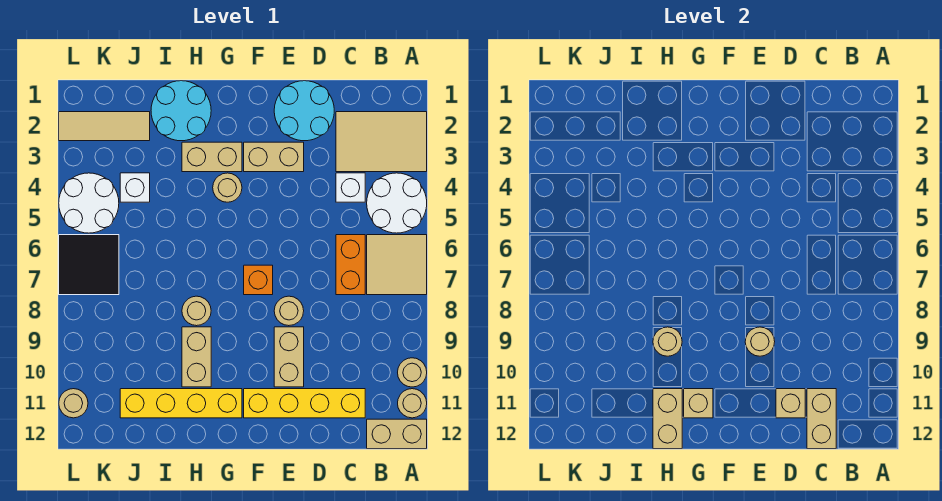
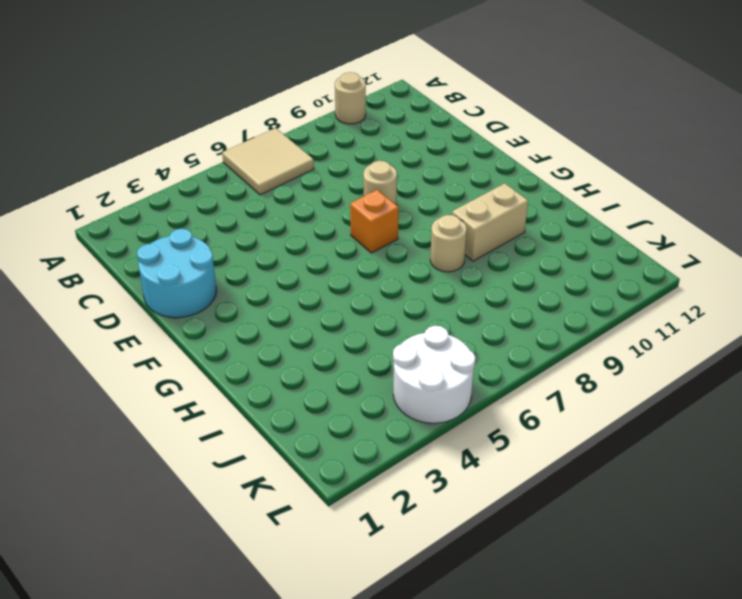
none -> tan 2x3 tile [336,112,427,172]
none -> white 2x2 round brick [367,173,427,233]
none -> tan 1x1 round brick [398,389,427,418]
none -> tan 1x2 brick [367,419,427,449]

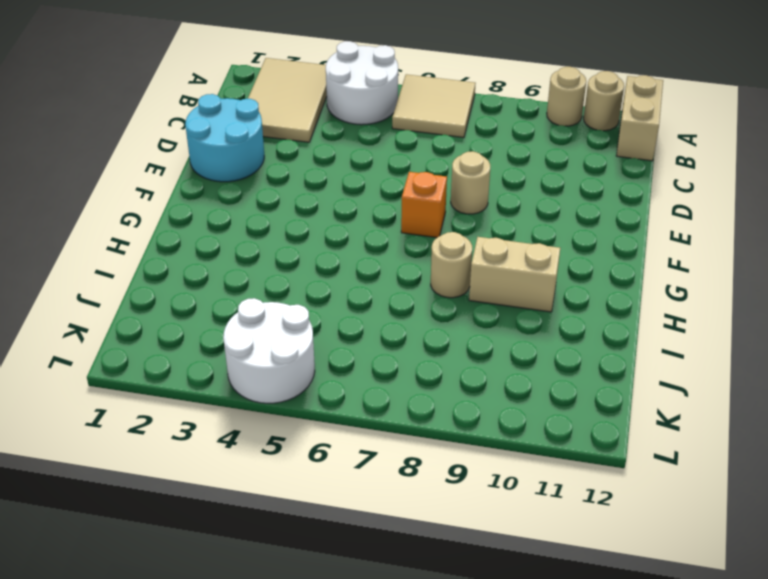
none -> white 1x1 brick [336,173,365,202]
none -> orange 1x2 brick [336,235,365,295]
none -> yellow 1x4 brick [244,389,365,418]
none -> tan 1x2 brick [244,142,304,172]

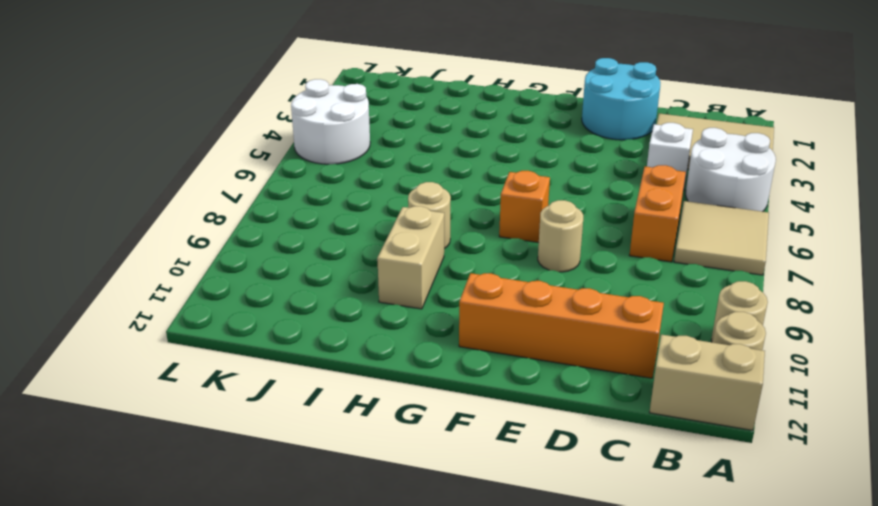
orange 1x4 brick [459,273,664,378] -> yellow 1x4 brick [244,389,365,418]
none -> tan 1x2 brick [244,142,304,172]
none -> tan 1x2 brick [274,327,304,387]
none -> tan 1x2 brick [182,142,242,172]
none -> tan 1x1 round brick [213,173,242,202]

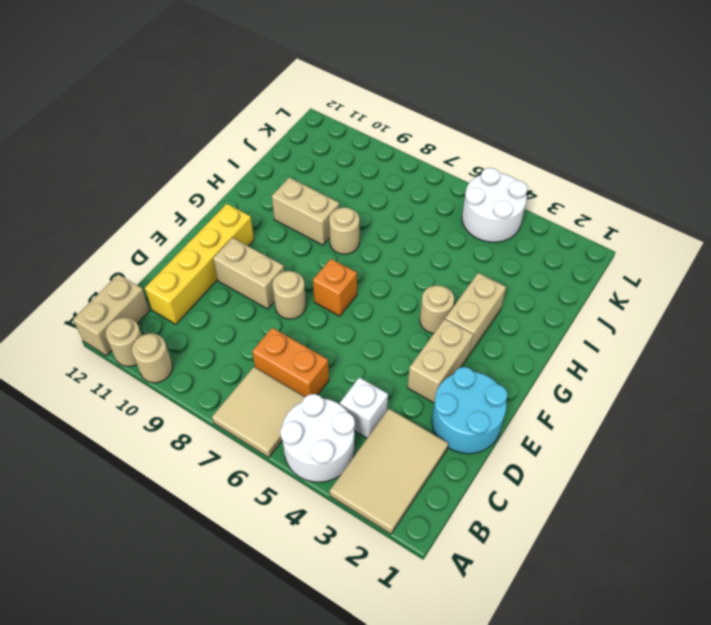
none -> yellow 1x4 brick [120,389,242,418]
none -> cyan 2x2 round brick [151,81,211,141]
none -> tan 1x3 tile [59,112,150,141]
none -> white 1x1 brick [120,173,150,202]

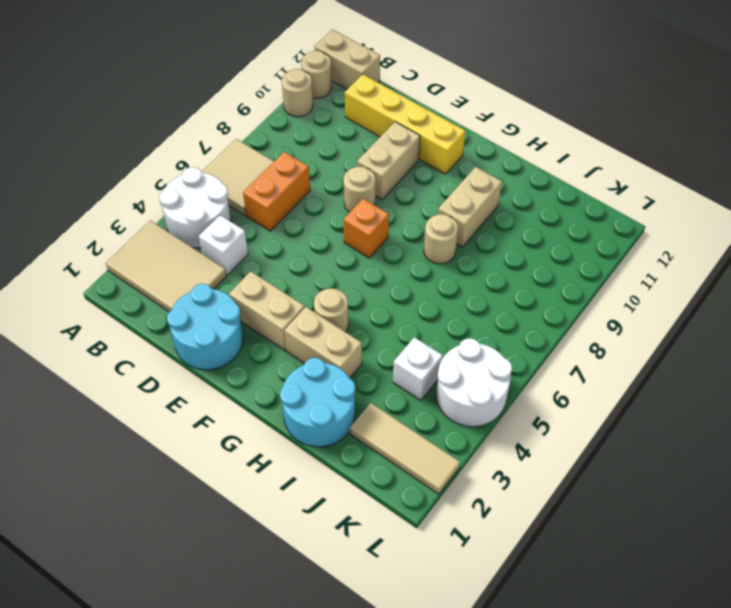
none -> yellow 1x4 brick [120,389,242,418]
none -> black 2x2 tile [59,235,119,295]
none -> tan 1x1 round brick [59,389,88,418]
none -> tan 1x2 brick [807,389,836,449]

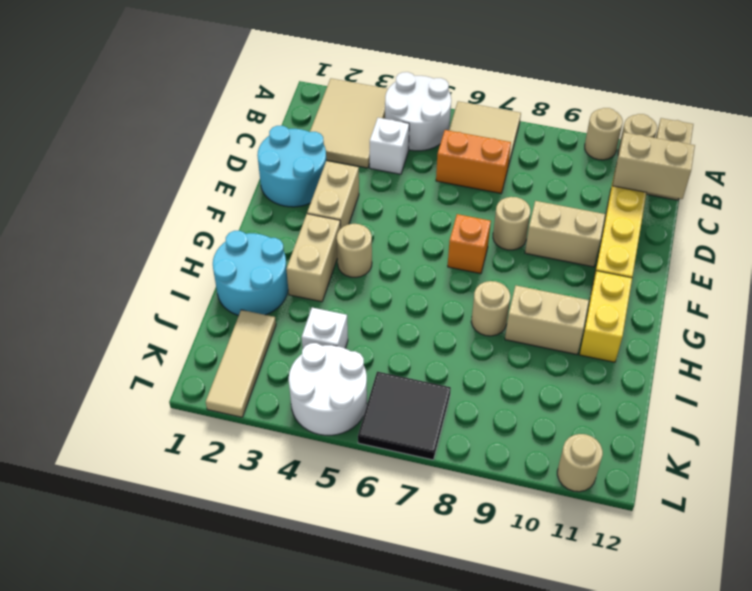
yellow 1x2 brick [579,271,632,362] -> yellow 1x4 brick [120,389,242,418]
none -> tan 1x1 brick [776,389,805,418]
none -> tan 1x1 round brick [745,327,775,356]
none -> tan 1x1 brick [684,389,713,418]
none -> tan 1x1 round brick [653,327,682,356]

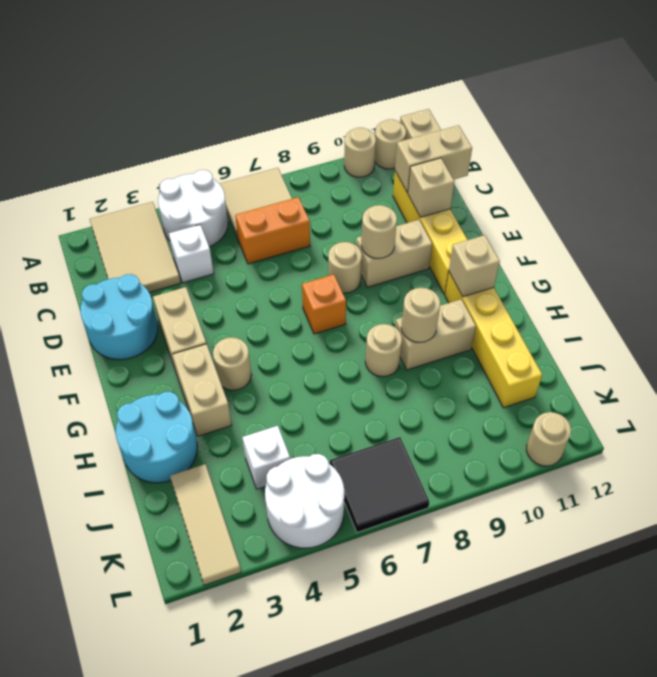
none -> tan 1x2 brick [653,389,682,449]

